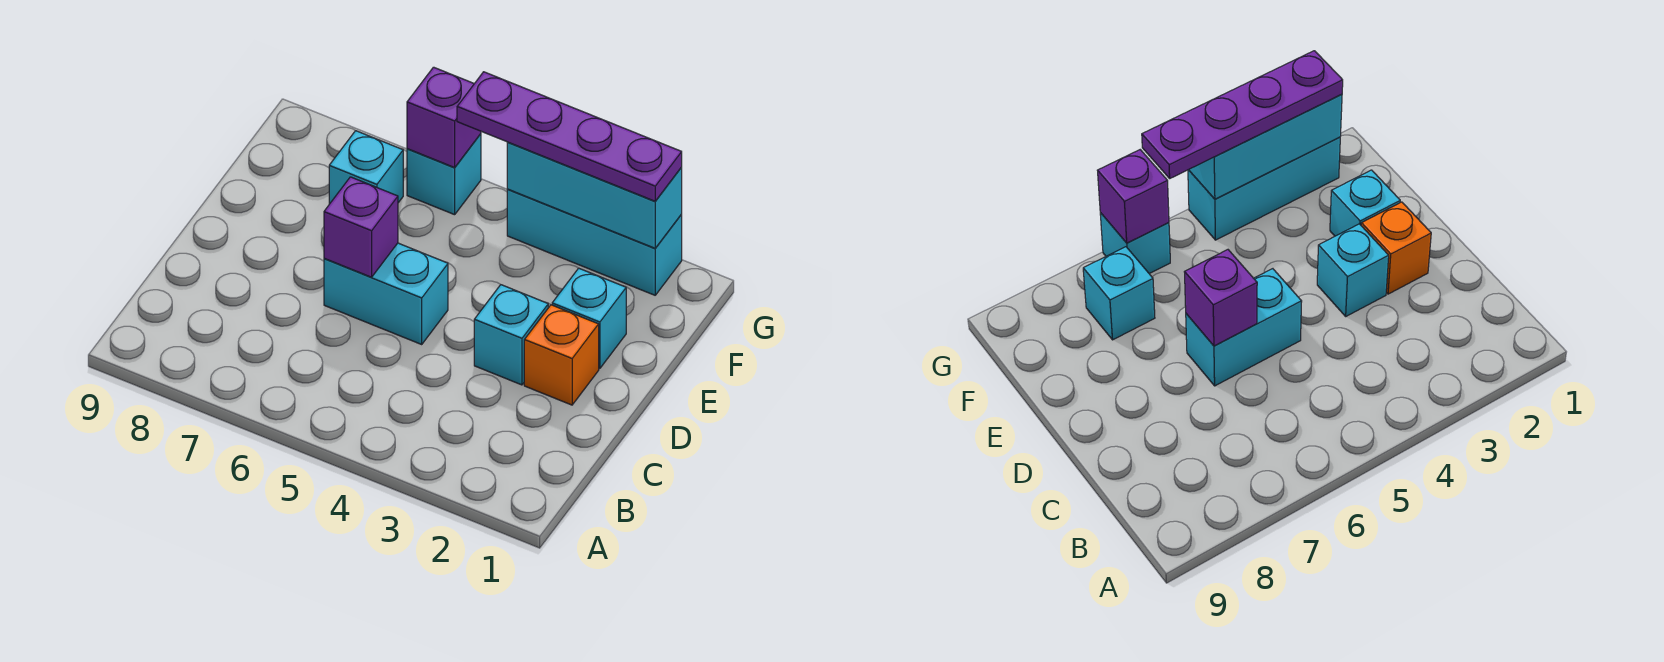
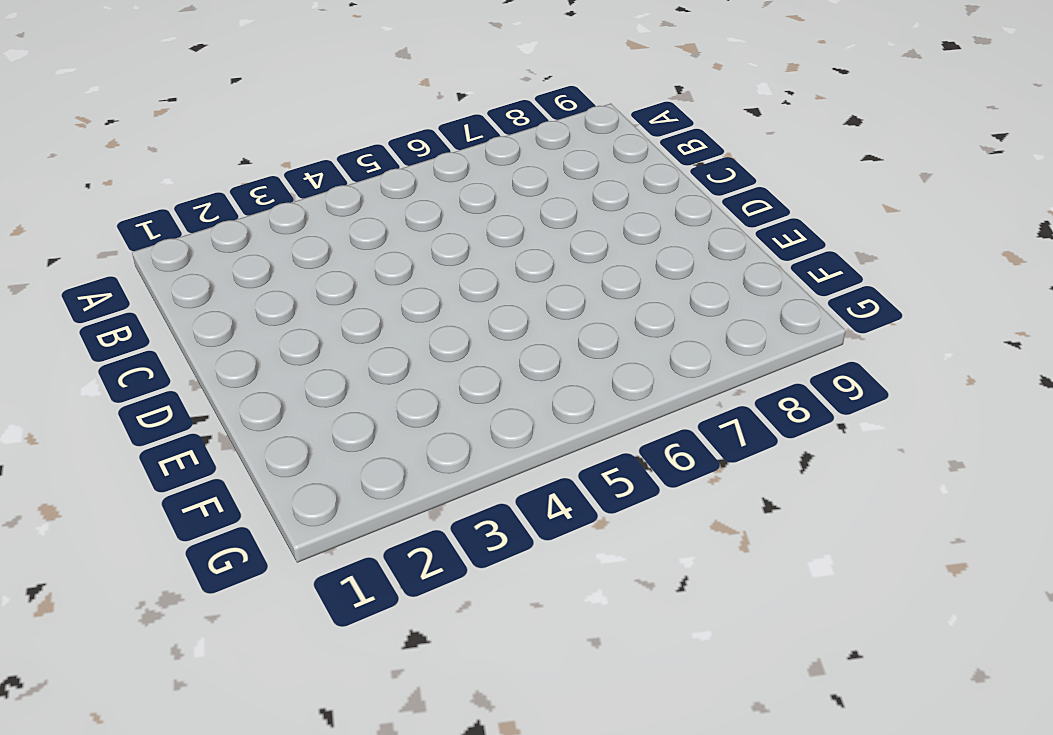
none -> orange 1x1 brick [524,305,599,405]
none -> cyan 1x1 brick [474,285,548,385]

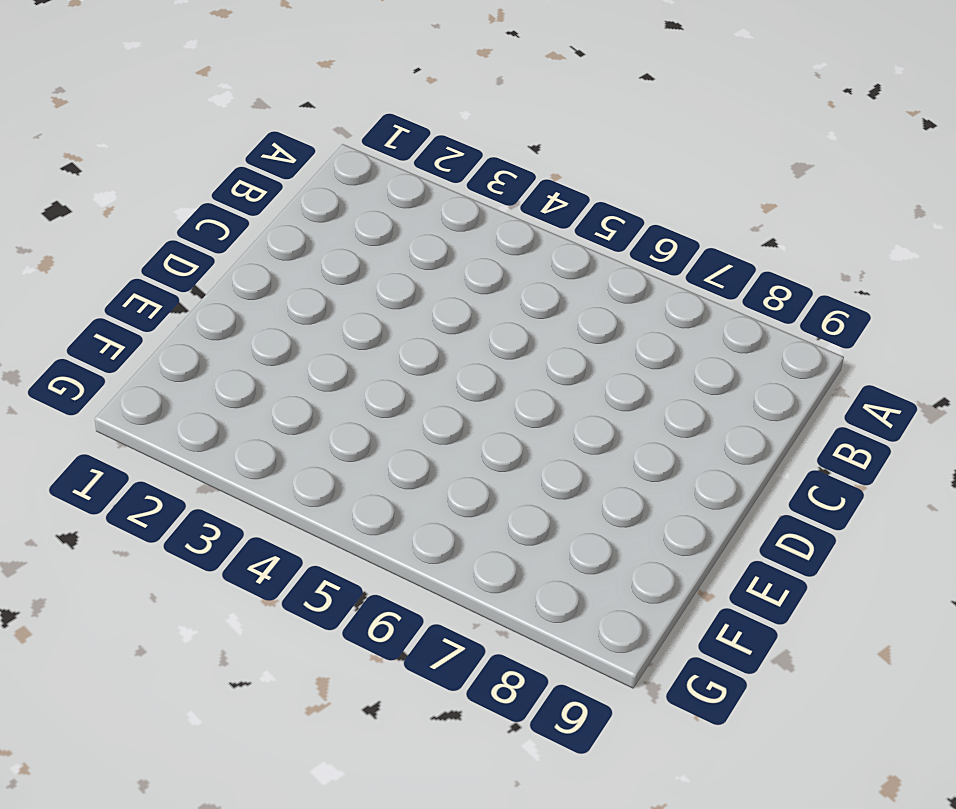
none -> orange 1x1 brick [524,305,599,405]
none -> cyan 1x1 brick [474,285,548,385]

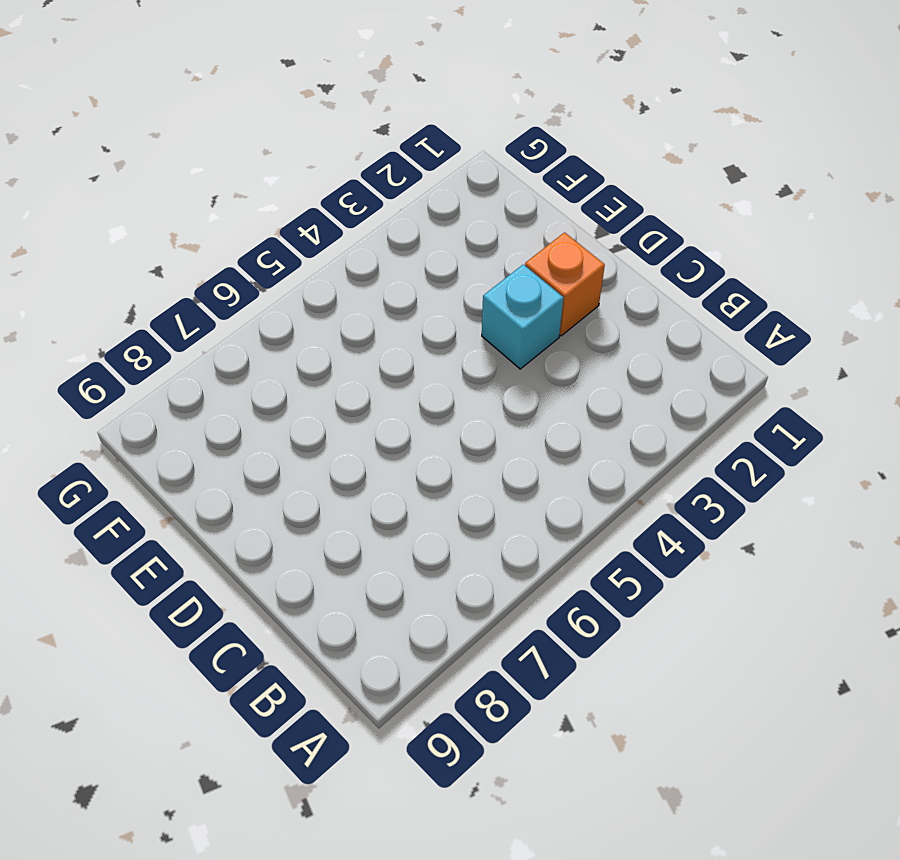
none -> cyan 1x2 brick [324,243,448,344]
none -> cyan 1x1 brick [552,268,626,369]

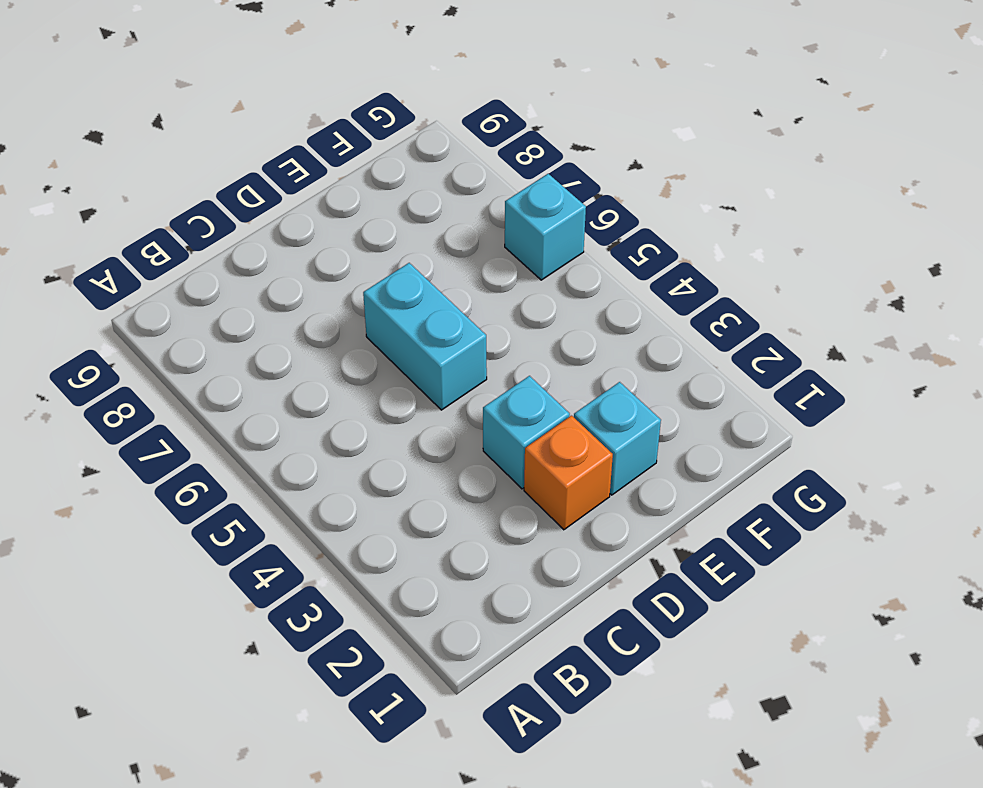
none -> cyan 1x1 brick [329,131,403,204]
none -> cyan 1x3 brick [507,189,682,295]

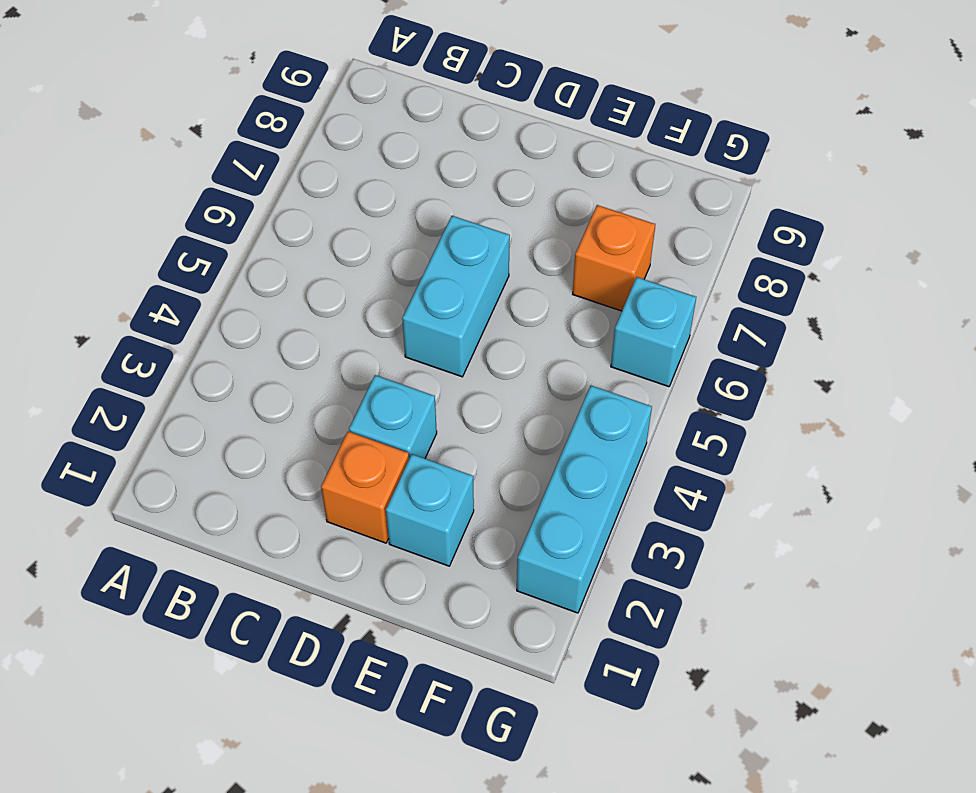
orange 1x1 brick [573,205,655,311] -> cyan 1x1 brick [329,131,403,204]
none -> purple 1x1 brick [324,177,398,277]
none -> cyan 1x3 brick [507,142,682,248]

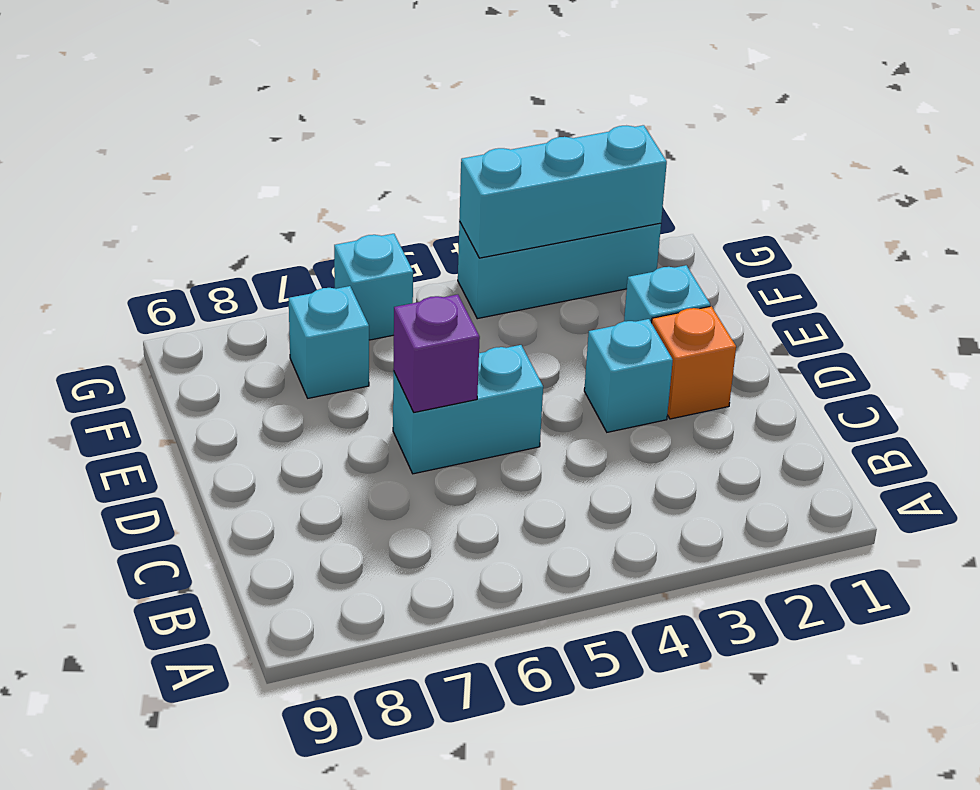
none -> purple 1x1 brick [407,67,481,168]
none -> purple 1x4 plate [457,72,682,201]

